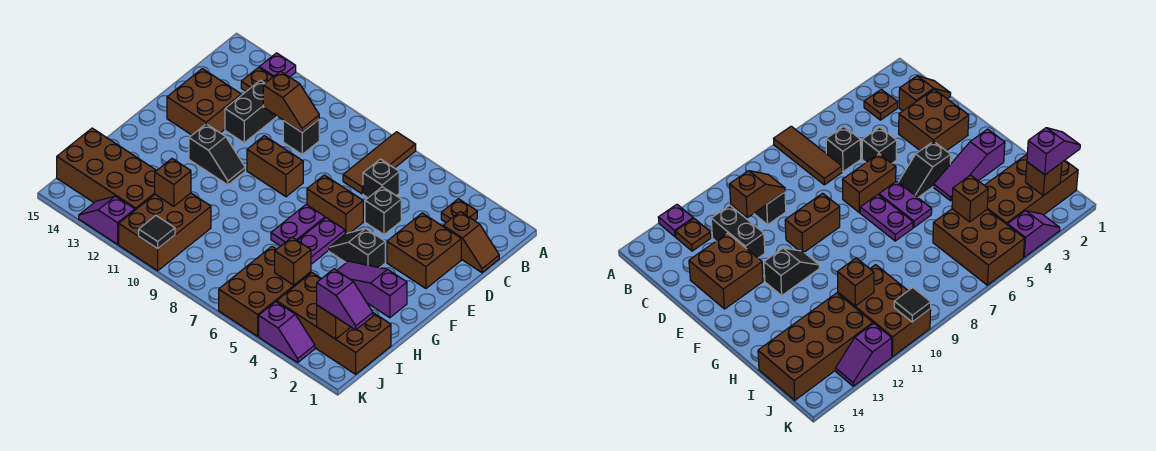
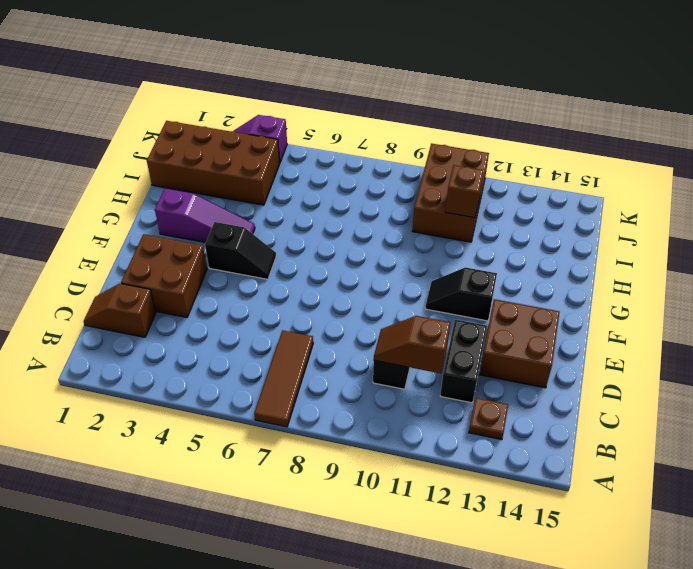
none -> purple 1x1 plate [259,53,296,77]
none -> brown 1x1 plate [441,199,477,223]
none -> black 1x1 brick [363,159,399,198]
none -> black 1x1 brick [365,187,401,235]

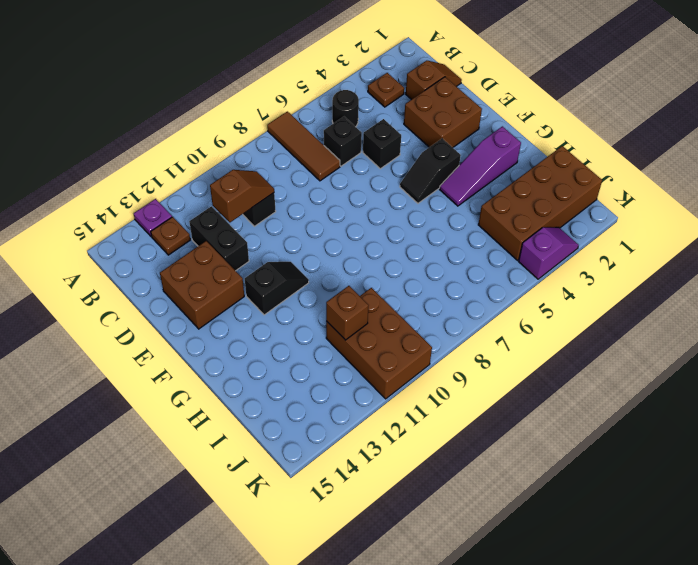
black 1x1 round brick [332,90,359,127] -> none
none -> brown 1x2 brick [307,175,363,234]
none -> brown 1x2 brick [247,136,303,197]
none -> purple 1x2 plate [297,218,345,264]
none -> purple 1x2 plate [271,204,325,246]

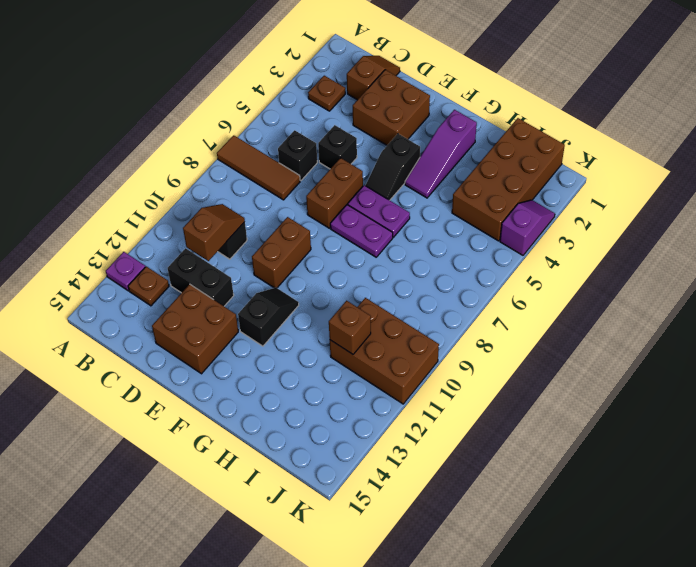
none -> brown 2x3 brick [219,246,311,336]
none -> brown 2x4 brick [57,128,157,210]
none -> purple 1x2 slope [79,196,135,244]
none -> brown 1x1 brick [275,237,311,285]

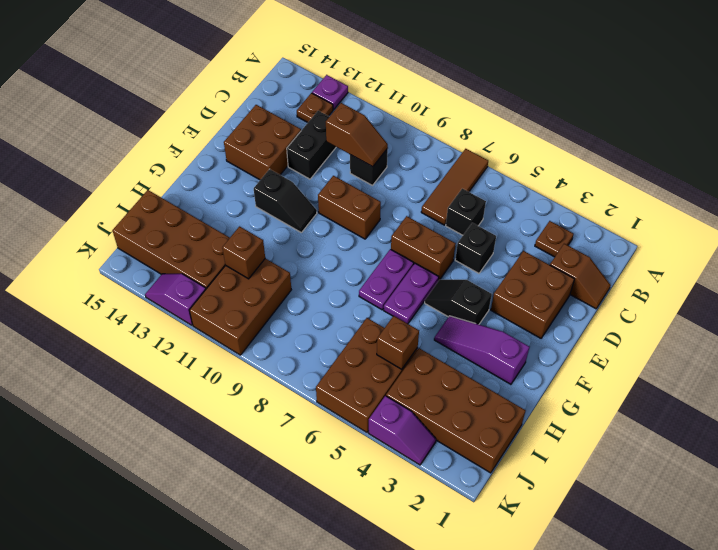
none -> brown 1x1 brick [317,305,350,339]
none -> black 1x1 tile [139,216,175,249]
none -> purple 1x2 slope [317,269,373,330]

